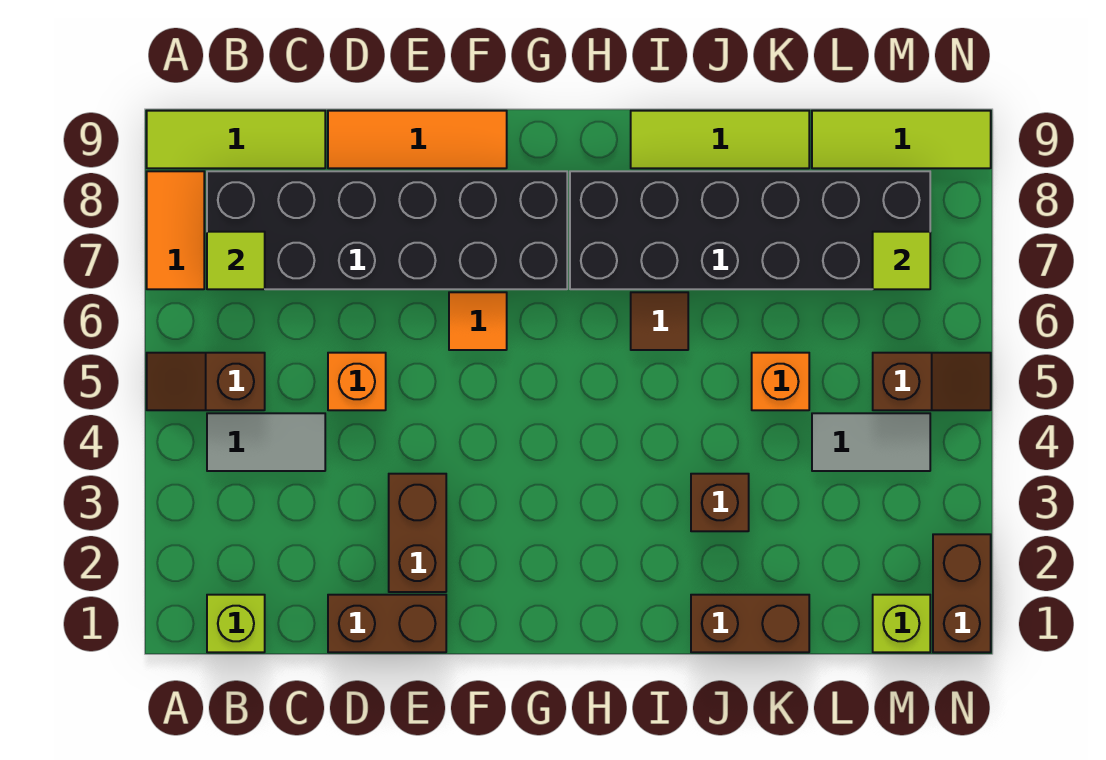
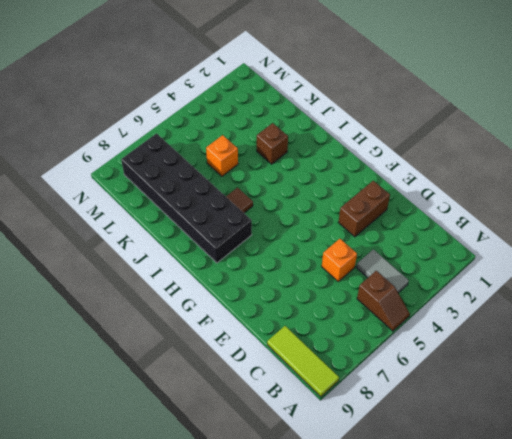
none -> orange 1x2 tile [147,171,204,289]
none -> lime 1x1 brick [207,595,265,652]
none -> black 2x6 brick [207,171,567,289]

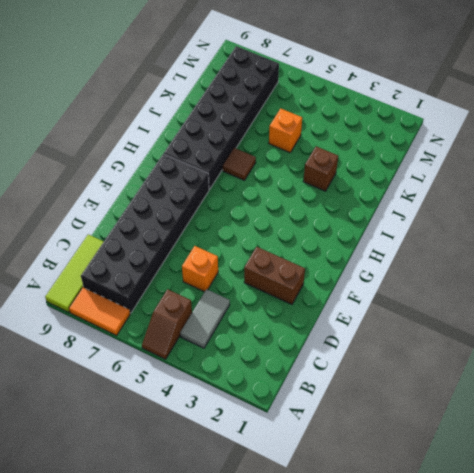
none -> lime 1x1 brick [207,595,265,652]
none -> brown 1x2 brick [328,595,446,652]
none -> orange 1x3 tile [328,111,507,168]

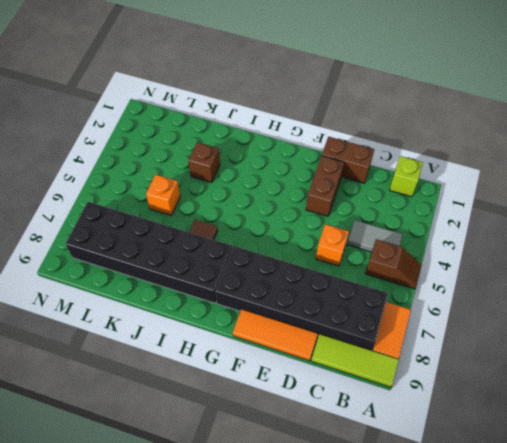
none -> orange 1x1 tile [449,292,507,350]
none -> lime 1x3 tile [631,111,809,168]
none -> brown 1x2 brick [691,595,809,652]

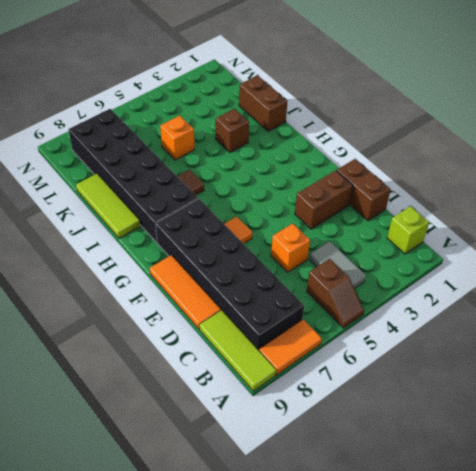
none -> grey 1x2 tile [812,413,930,471]
none -> lime 1x3 tile [812,111,991,168]
none -> lime 1x1 brick [873,595,930,652]

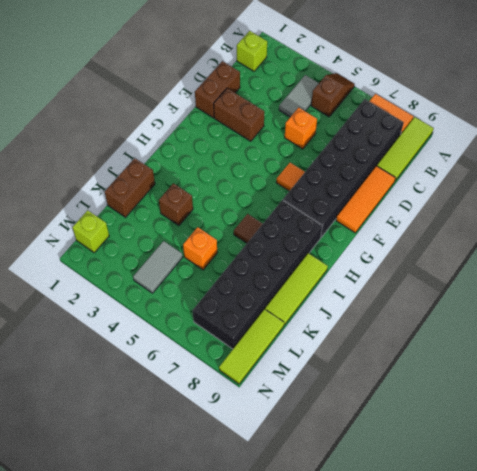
none -> brown 1x2 slope [873,353,991,410]
none -> brown 1x2 brick [933,534,991,652]
none -> lime 1x1 tile [207,232,265,289]

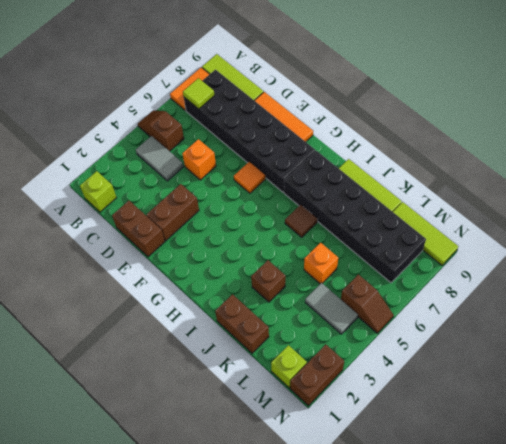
none -> lime 1x1 tile [873,232,930,289]

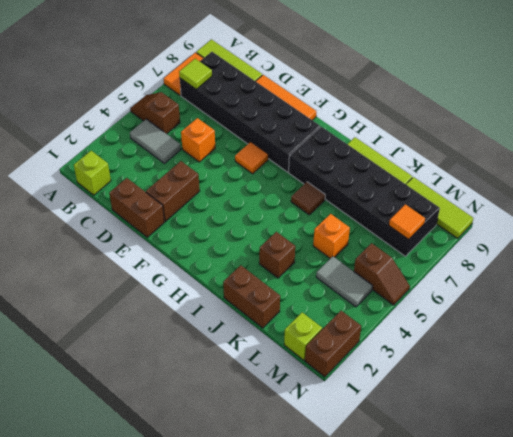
orange 1x1 tile [389,204,425,239] -> lime 1x1 tile [873,232,930,289]

